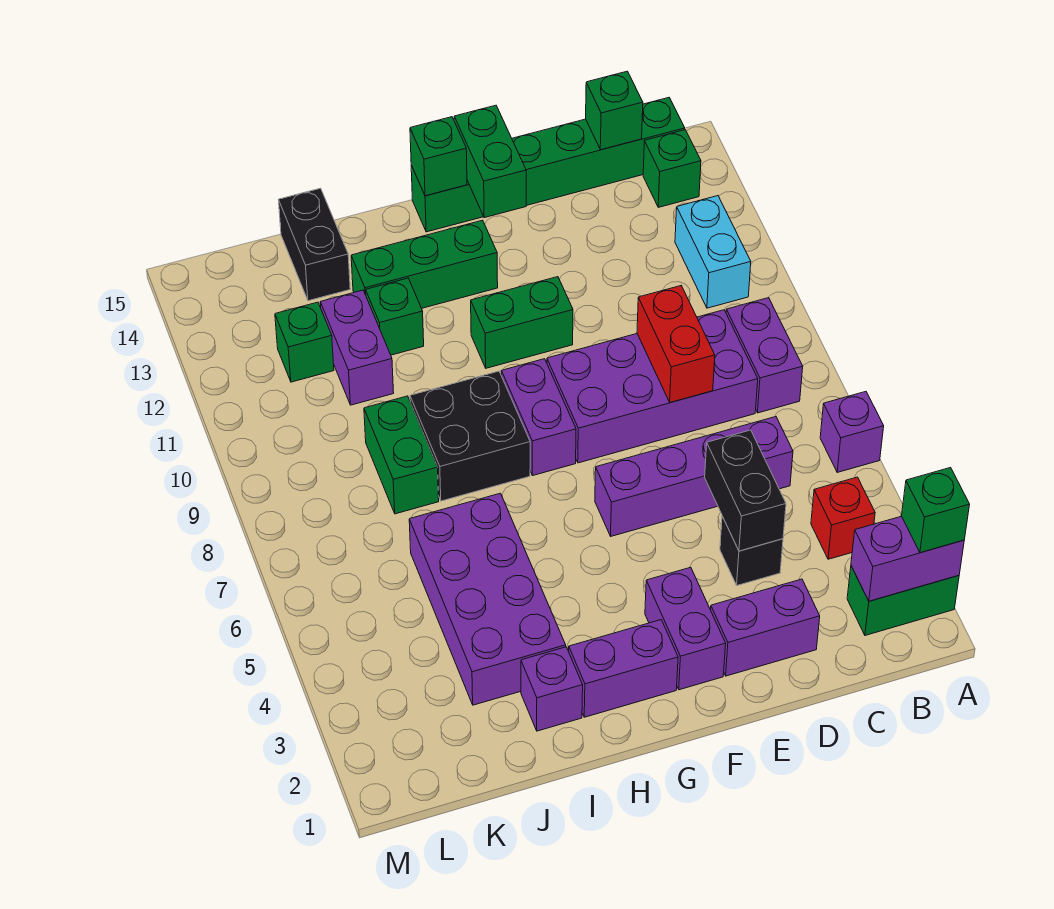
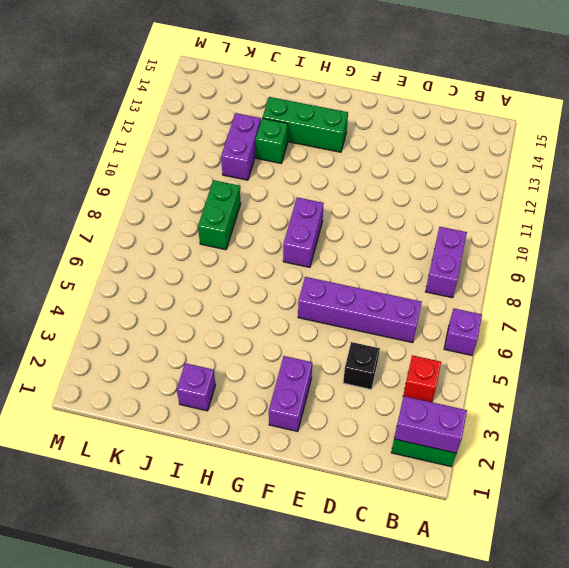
none -> cyan 1x2 brick [675,196,751,308]
none -> green 1x1 brick [643,130,701,207]
none -> green 1x6 brick [411,98,685,232]
none -> purple 2x4 brick [547,310,758,463]

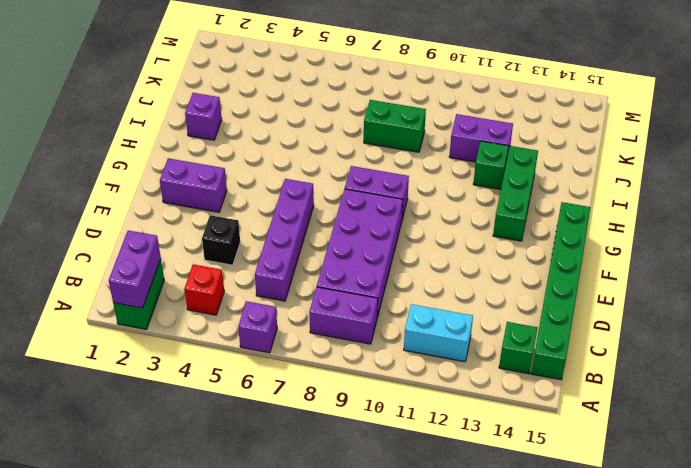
none -> purple 1x2 brick [711,579,820,676]
none -> green 1x2 brick [471,277,573,368]
none -> purple 1x2 brick [569,620,678,717]
none -> black 2x2 brick [410,371,530,501]

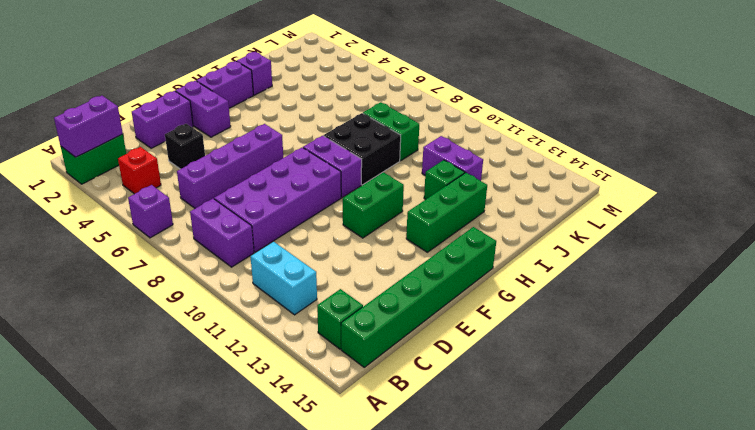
none -> purple 2x4 brick [409,493,566,705]
none -> black 1x2 brick [279,188,350,301]
none -> green 1x1 brick [275,302,334,382]
none -> green 1x1 brick [586,71,643,150]

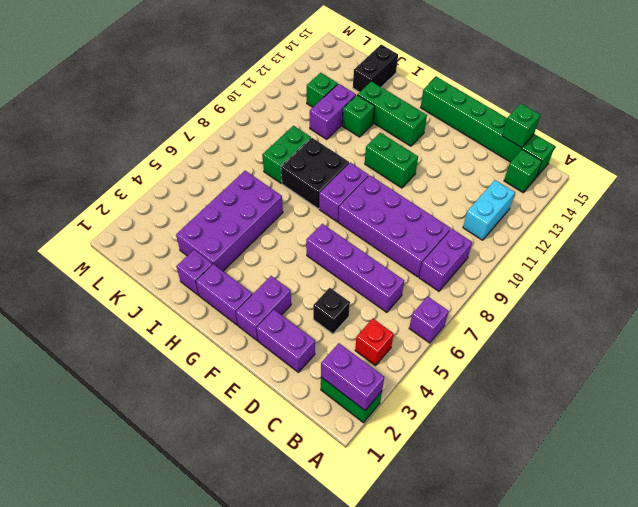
none -> black 1x2 brick [705,430,786,551]
none -> red 1x2 brick [637,286,715,403]
none -> green 1x2 brick [454,105,526,218]
none -> green 1x1 brick [410,117,467,196]

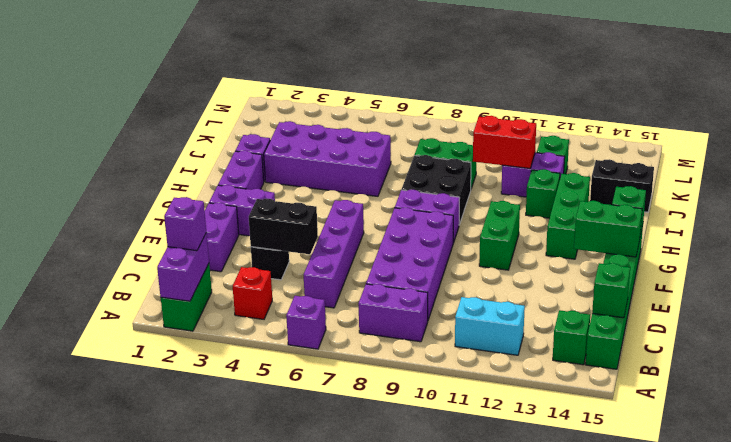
purple 1x1 brick [164,197,206,251] -> none
red 1x2 brick [473,116,536,168] -> red 1x2 brick moved to [637,286,715,403]
none -> green 1x1 brick [902,468,970,553]

